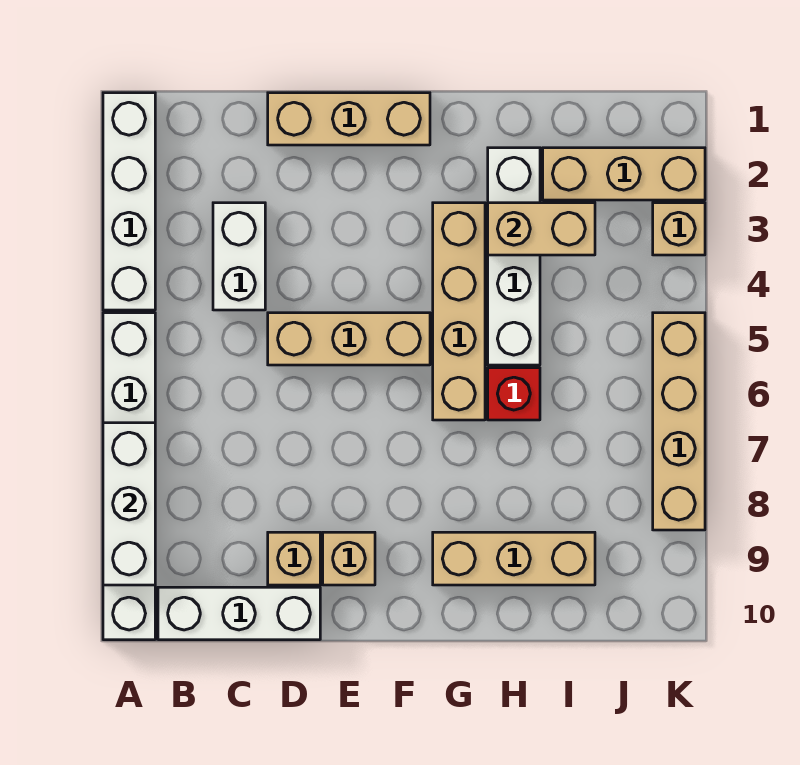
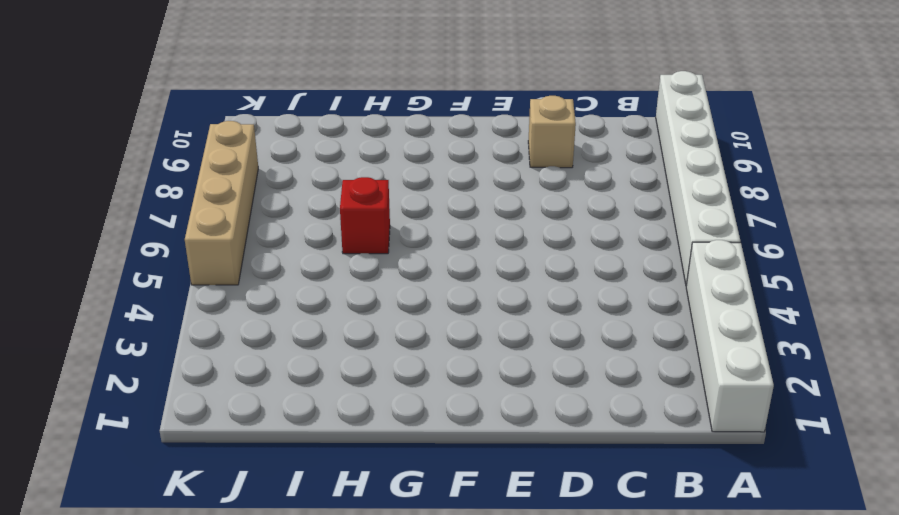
none -> white 1x3 brick [158,587,320,640]
none -> white 1x2 brick [213,203,265,310]
none -> tan 1x3 brick [268,93,430,145]

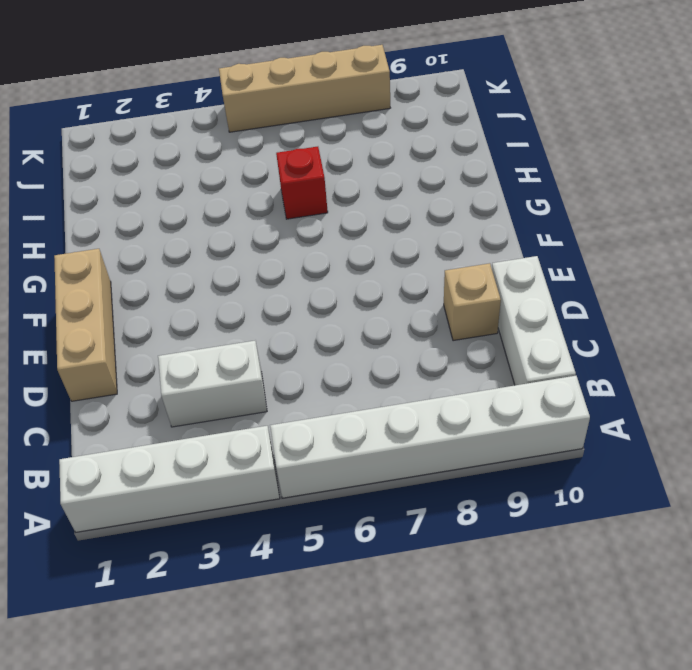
none -> tan 1x3 brick [268,313,430,365]
none -> tan 1x1 brick [323,532,375,585]
none -> tan 1x4 brick [433,203,485,420]

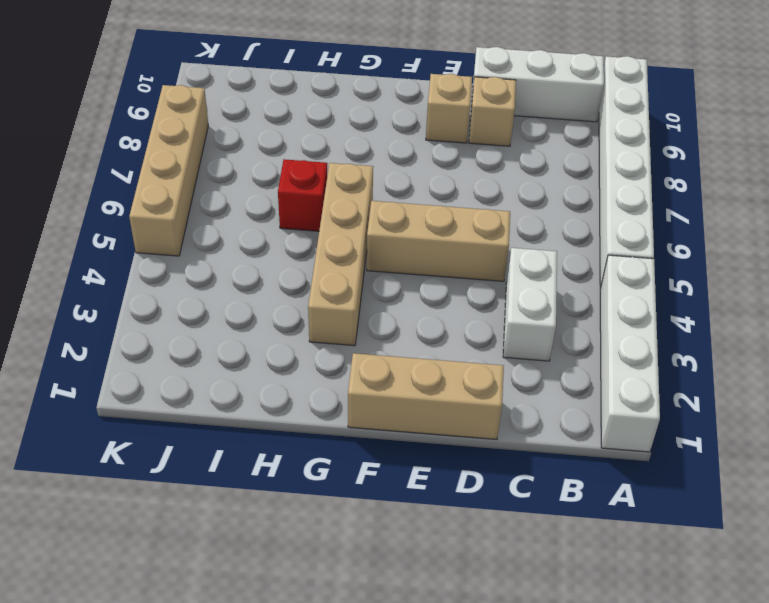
none -> tan 1x3 brick [433,532,595,585]
none -> white 1x4 brick [488,148,540,365]
none -> tan 1x3 brick [543,148,705,200]

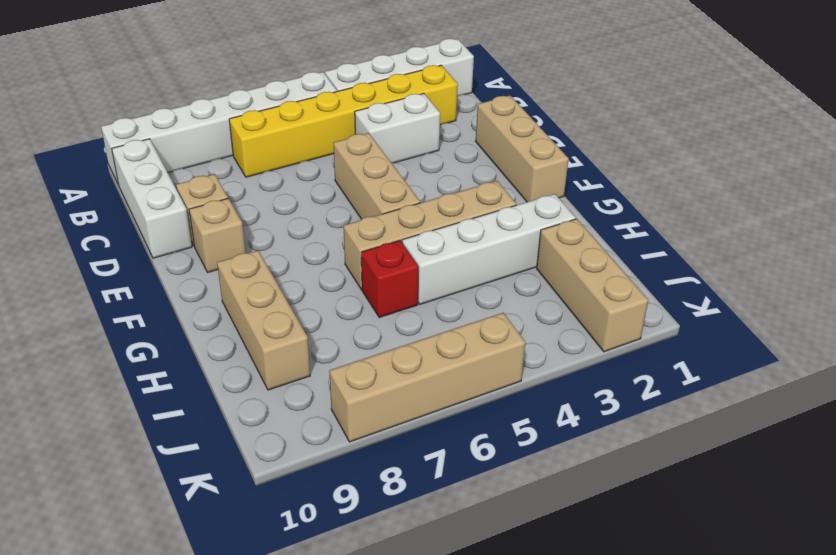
yellow 1x6 brick [229,65,458,177] -> none
none -> tan 1x1 brick [653,203,705,255]
none -> white 1x3 brick [103,423,155,585]
none -> tan 1x2 brick [488,203,595,255]

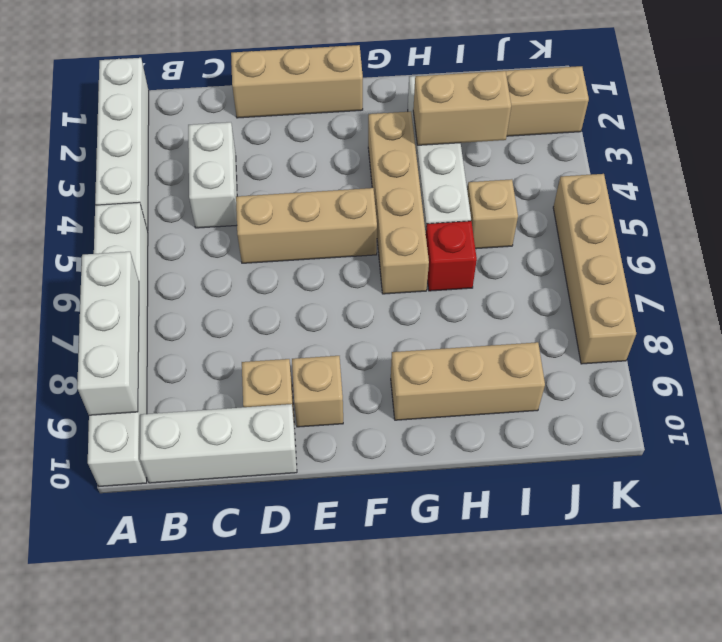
tan 1x1 brick [467,179,518,249] -> tan 1x1 brick moved to [653,203,705,255]

